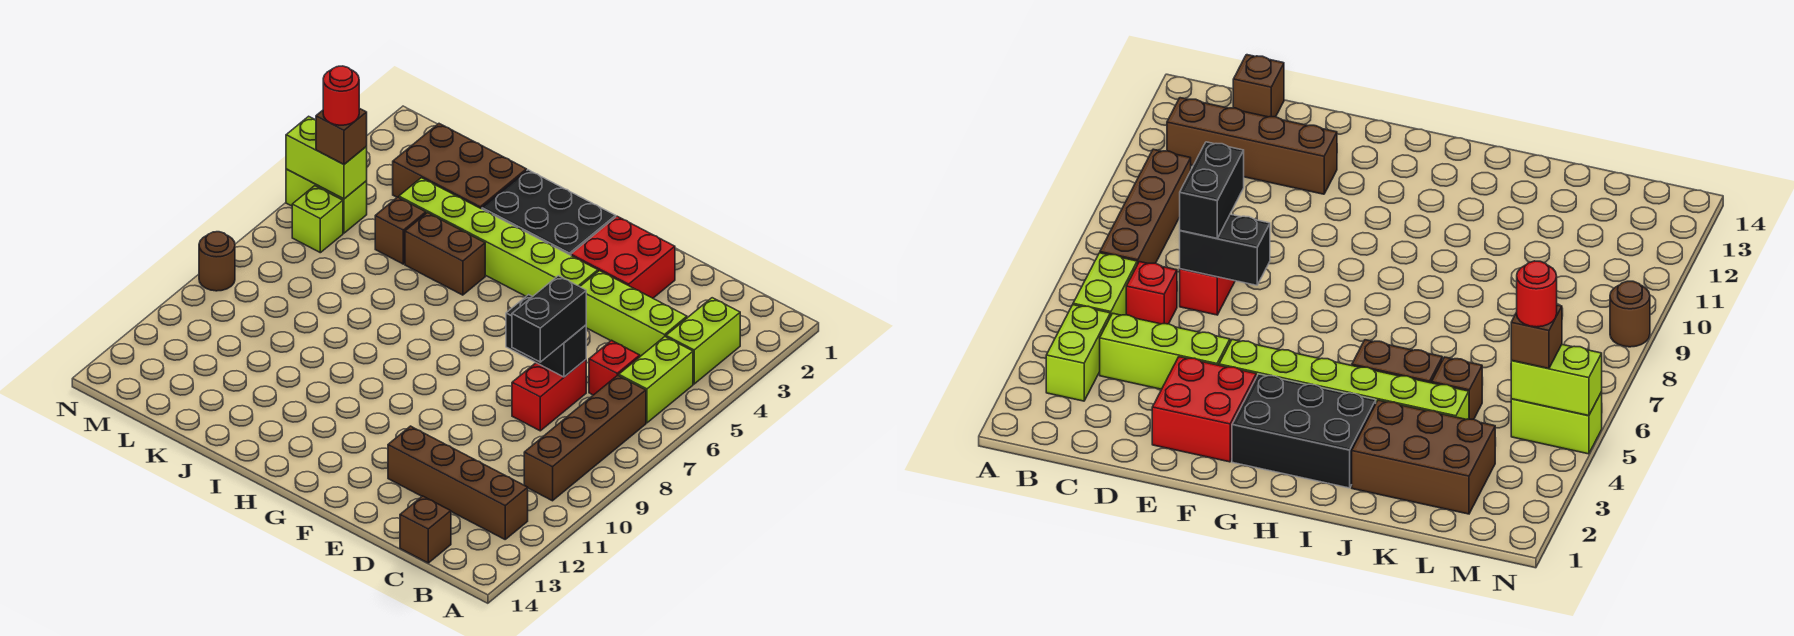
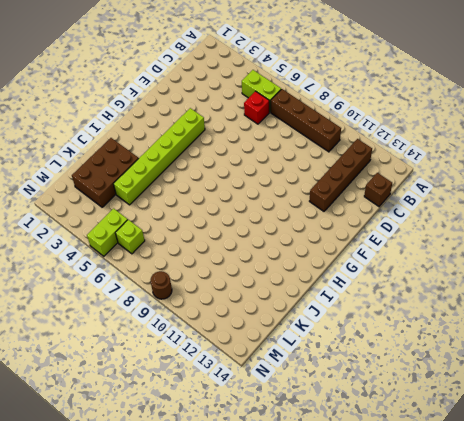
none -> lime 1x2 brick [666,298,740,384]
none -> lime 1x3 brick [580,271,687,356]
none -> red 1x2 brick [512,360,586,431]

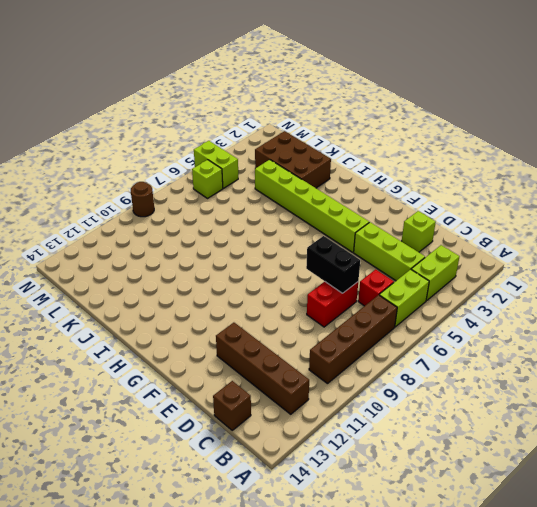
lime 1x1 brick [401,211,436,252] -> none
none -> red 2x2 brick [571,216,675,298]
none -> black 2x3 brick [482,170,616,255]
none -> brown 1x2 brick [405,213,485,295]

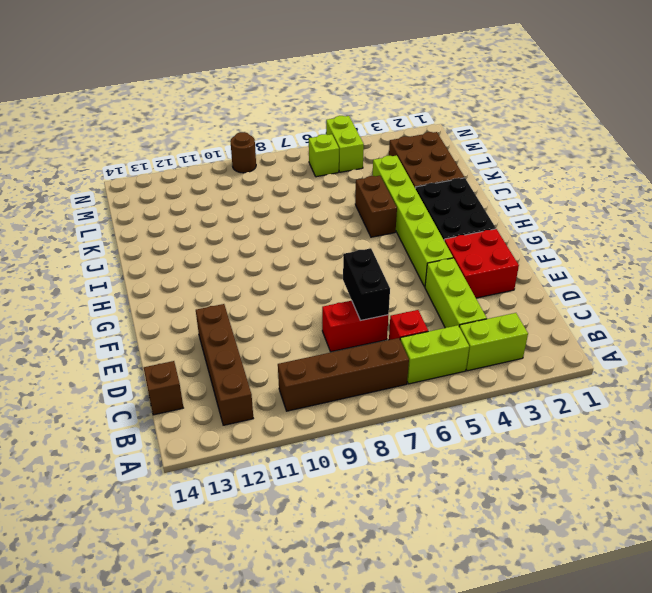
none -> brown 1x1 brick [375,197,426,264]
none -> lime 1x2 brick [286,116,367,199]
none -> black 1x2 brick [512,276,586,362]

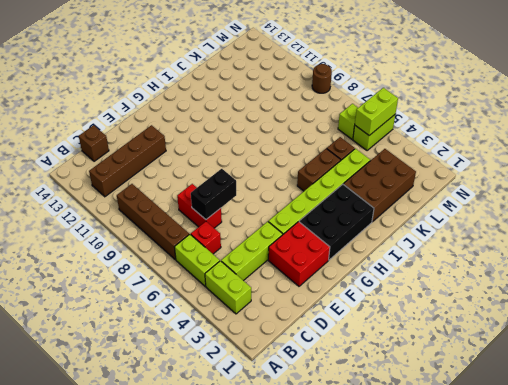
none -> black 1x2 brick [512,276,586,362]
none -> brown 1x1 brick [316,108,367,164]
none -> red 1x1 round brick [323,66,359,125]

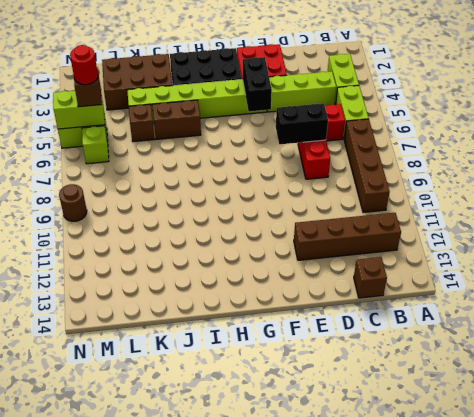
black 1x2 brick [242,57,272,111] -> black 1x2 brick moved to [512,276,586,362]

